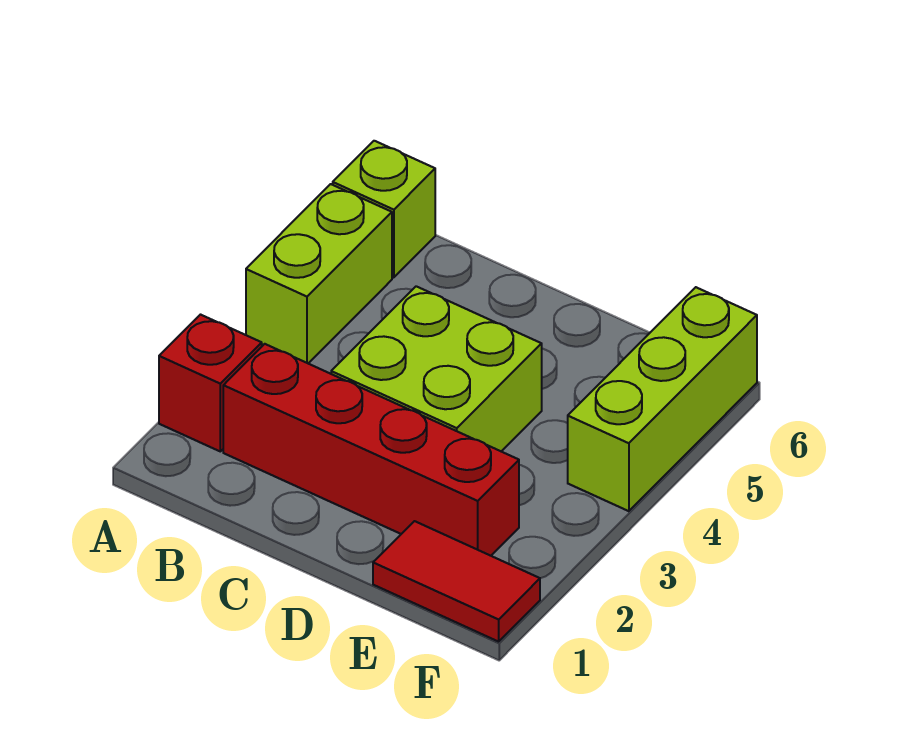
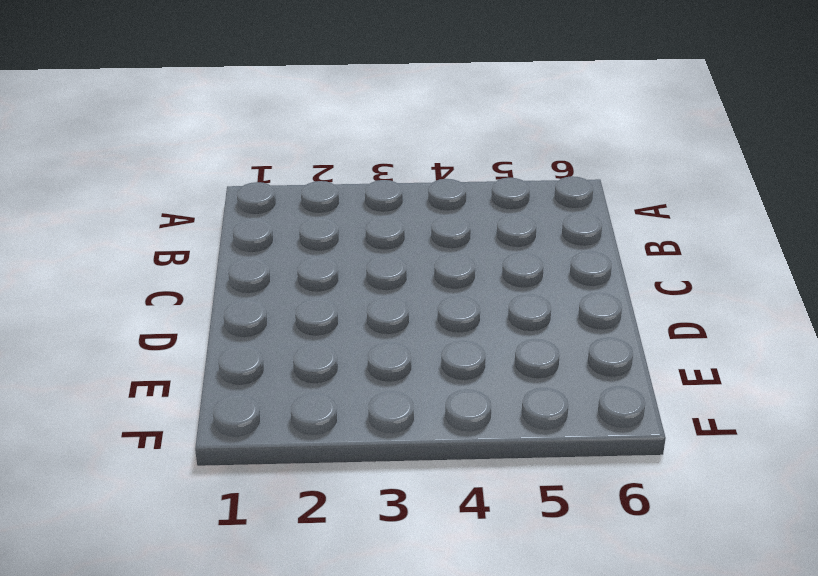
none -> red 1x1 brick [159,315,262,451]
none -> lime 1x2 brick [246,184,392,363]

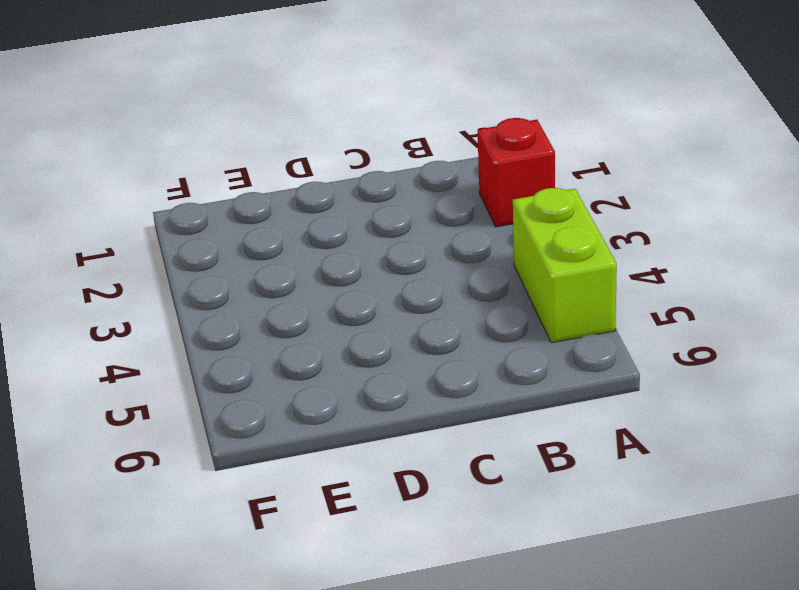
none -> lime 1x1 brick [333,141,435,278]
none -> red 1x4 brick [223,344,519,556]

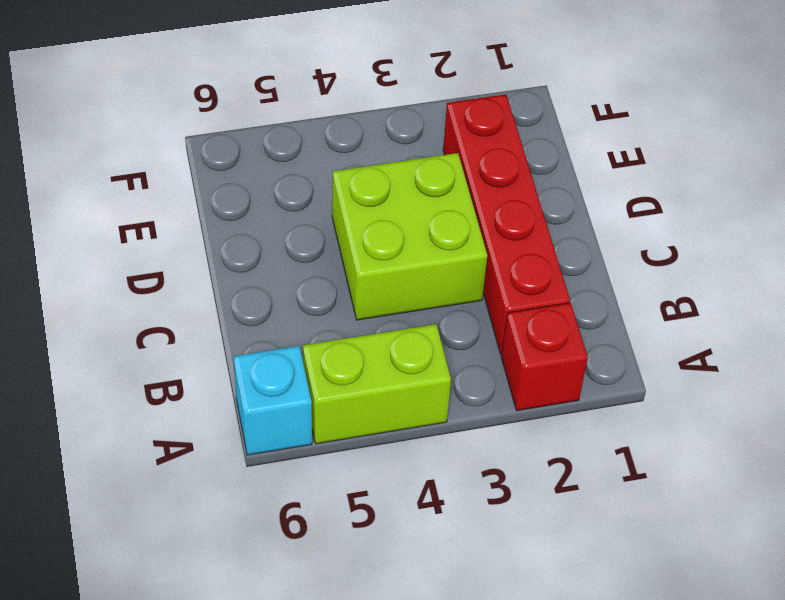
cyan 1x1 brick [233,346,312,455] -> lime 1x1 brick [333,141,435,278]
none -> red 1x2 tile [373,521,540,642]
none -> lime 1x3 brick [568,287,757,511]

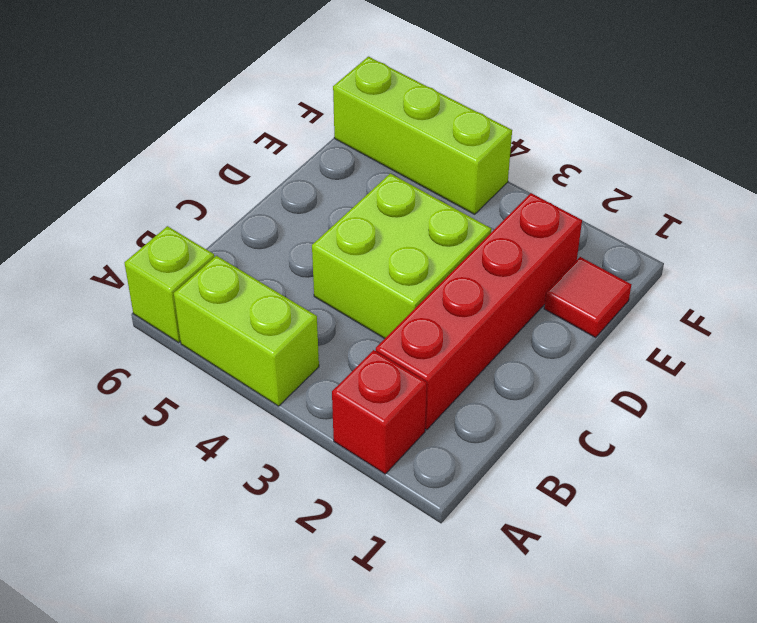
red 1x1 tile [544,257,631,337] -> red 1x2 tile [373,521,540,642]

